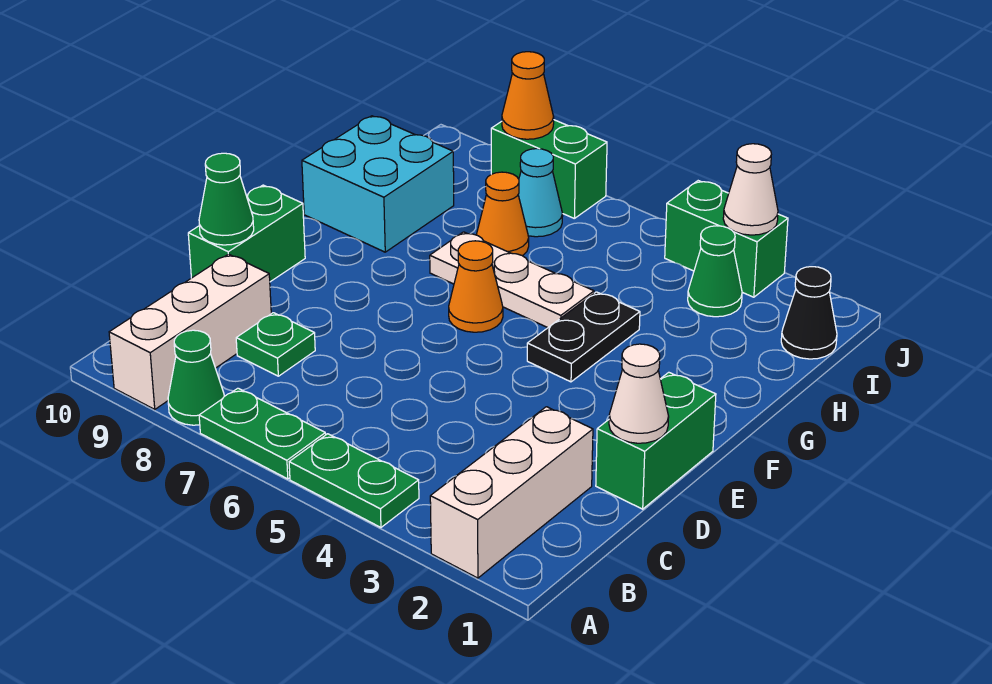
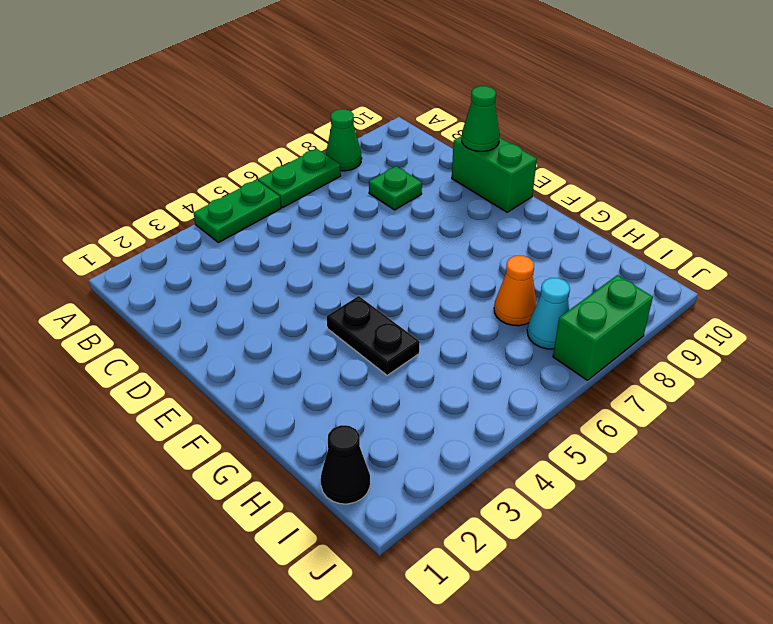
none -> white 1x3 brick [430,407,593,578]
none -> white 1x3 brick [109,254,271,409]
none -> green 1x2 brick [596,372,716,509]

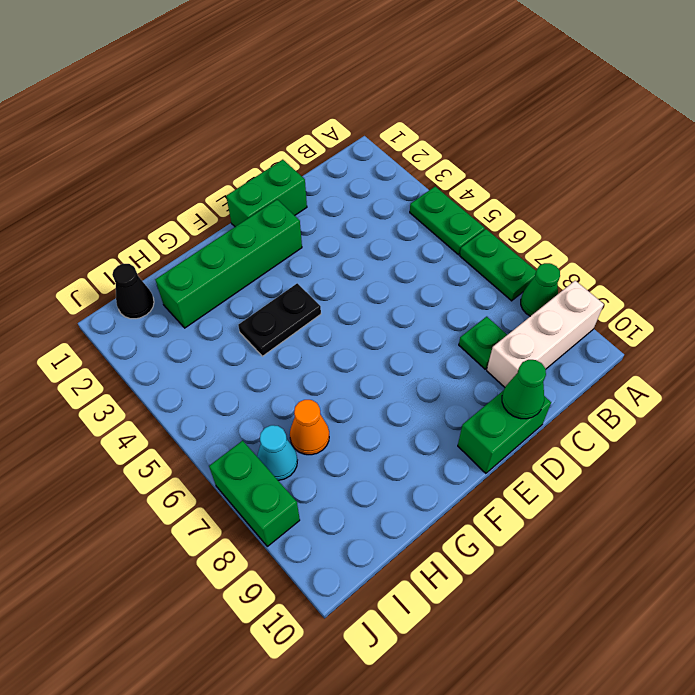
green 1x4 brick [155,200,302,328] -> none
none -> white 1x3 brick [430,407,593,578]
none -> orange 1x1 cone [449,241,503,332]
none -> white 1x3 plate [430,232,594,328]

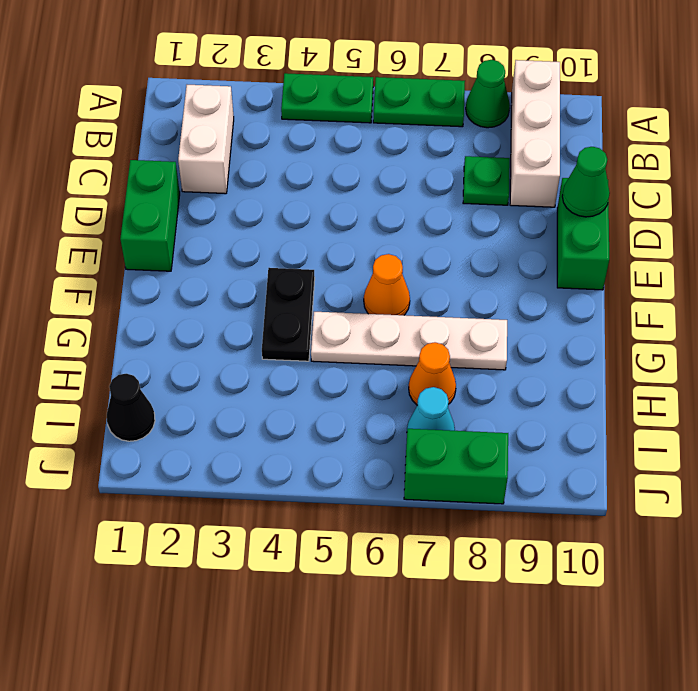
white 1x2 brick [178,85,234,194] -> white 1x3 brick [430,407,593,578]
white 1x4 plate [311,312,507,370] -> white 1x3 plate [430,232,594,328]
none -> cyan 2x2 brick [302,116,454,252]
none -> green 1x1 cone [688,226,742,317]
none -> green 1x2 brick [665,181,788,297]

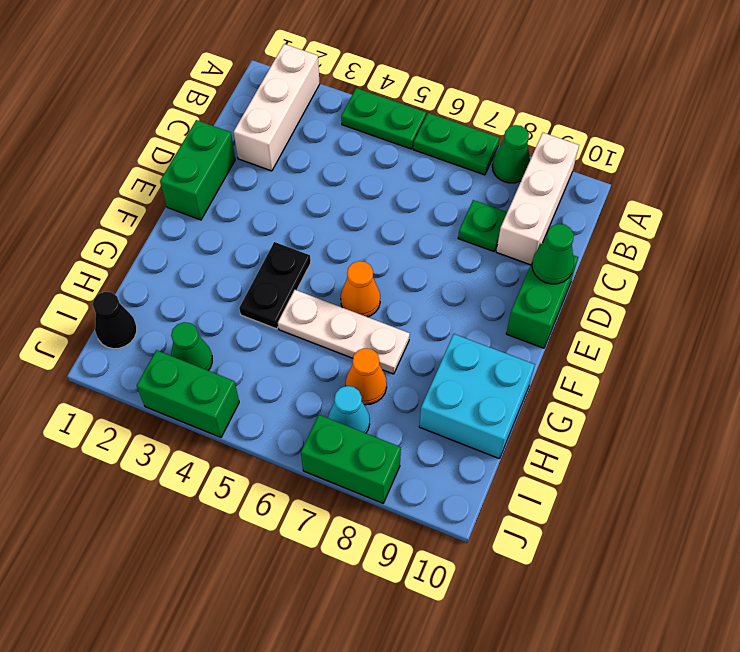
none -> white 1x1 cone [609,344,669,443]
none -> white 1x1 cone [723,144,778,235]
none -> orange 1x1 cone [502,52,554,139]

